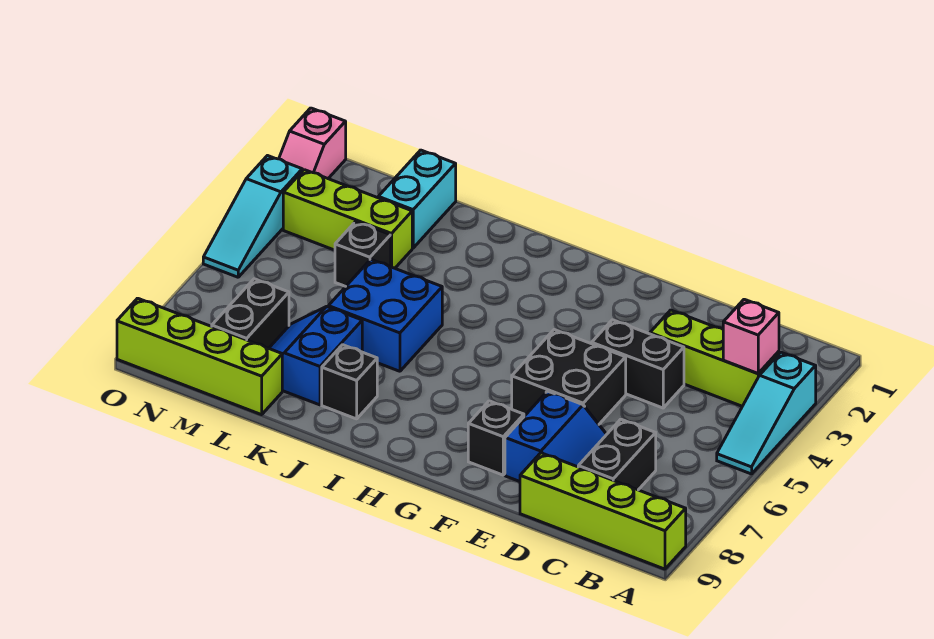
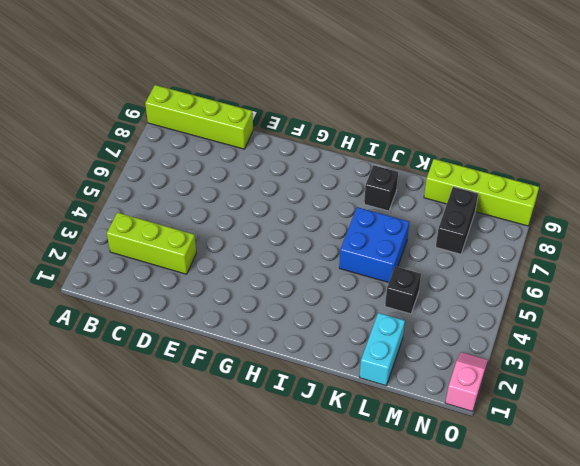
none -> cyan 1x3 slope [717,352,816,474]
none -> black 1x2 brick [578,419,656,490]
none -> black 1x2 brick [592,320,684,408]

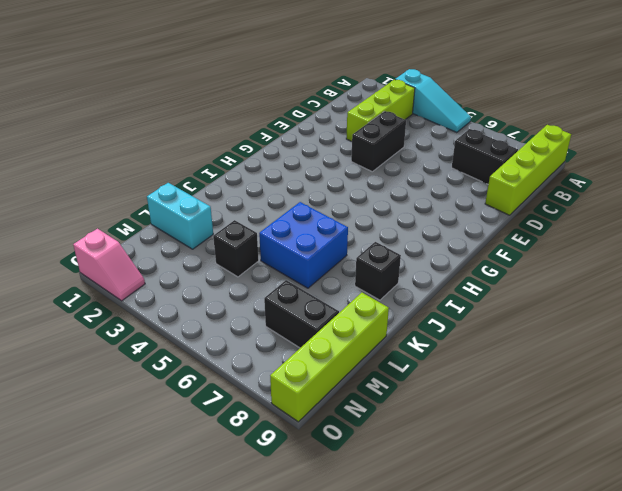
none -> blue 2x2 slope [505,391,607,482]
none -> black 2x2 brick [512,330,626,424]
none -> black 1x1 brick [468,401,524,475]

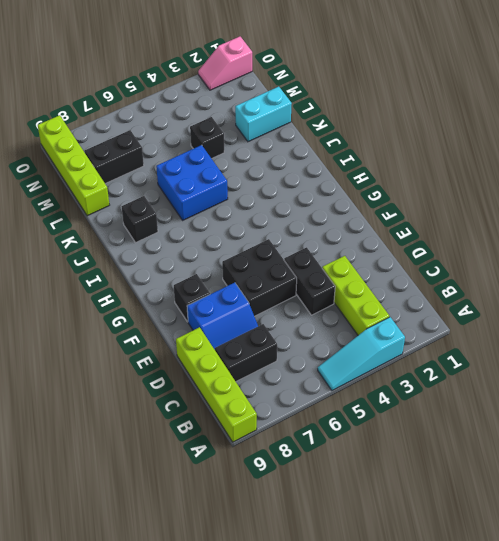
none -> blue 2x2 slope [269,307,362,405]
none -> lime 1x3 brick [283,170,412,268]
none -> cyan 1x3 slope [203,156,302,277]

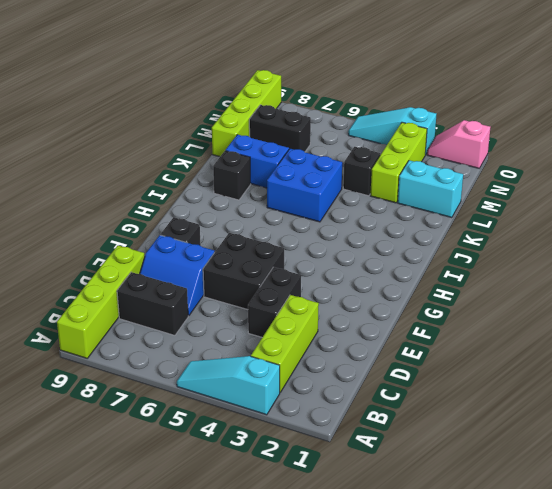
none -> pink 1x1 brick [723,299,779,374]

